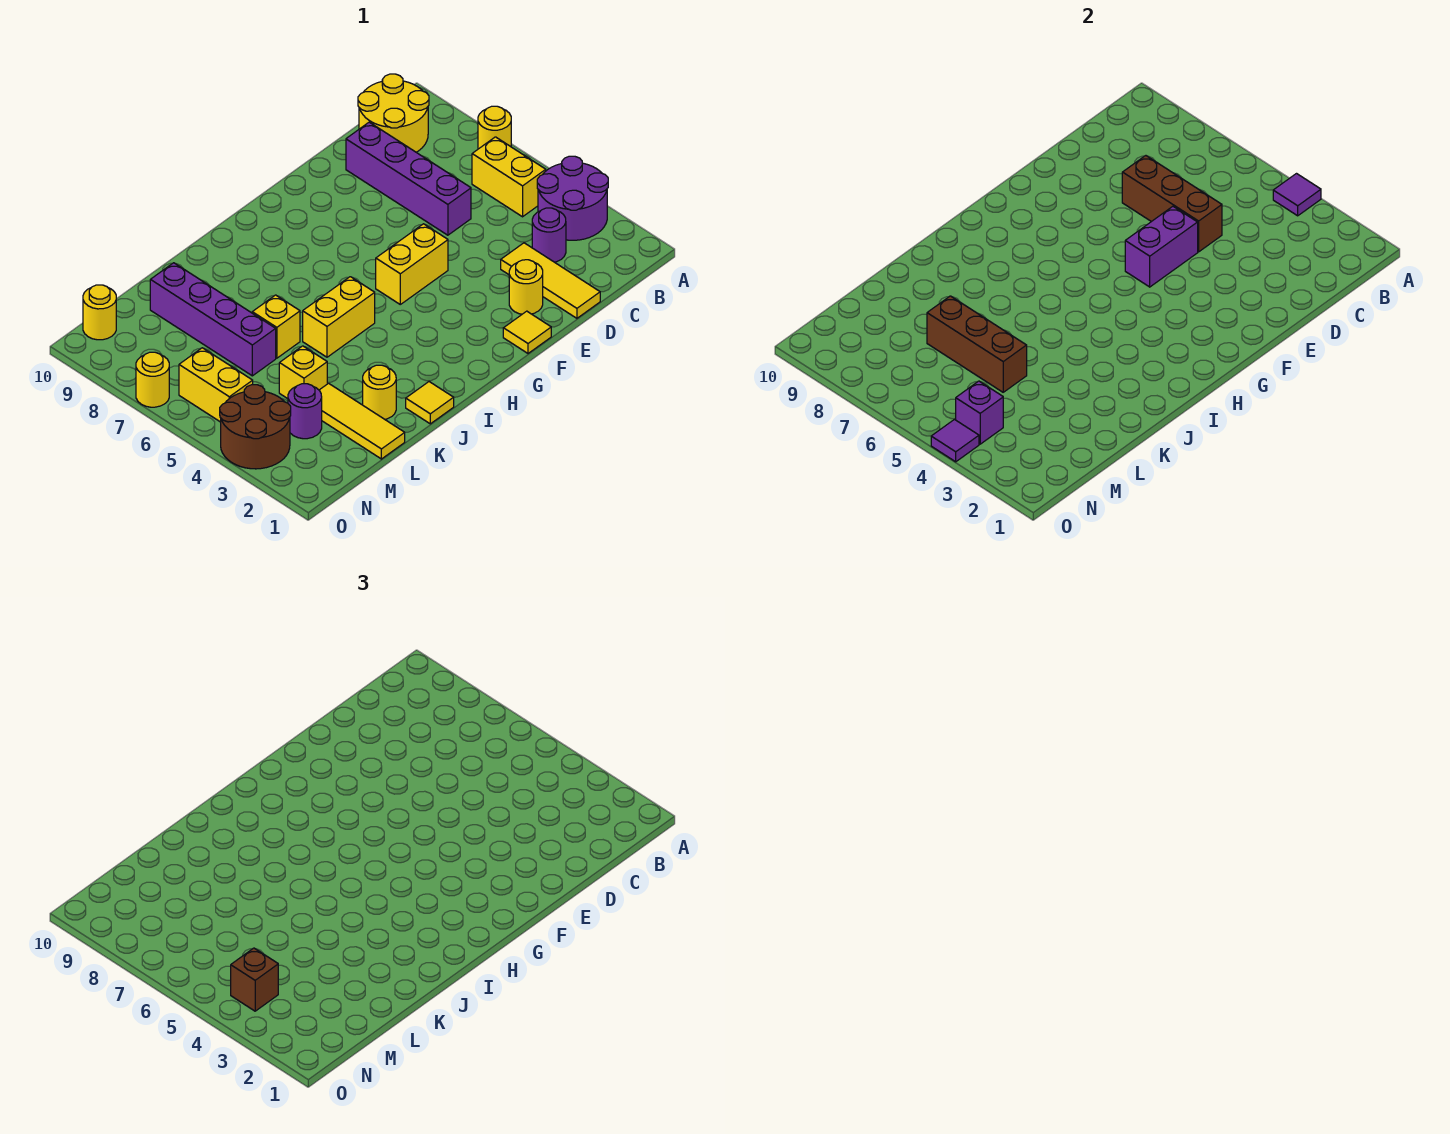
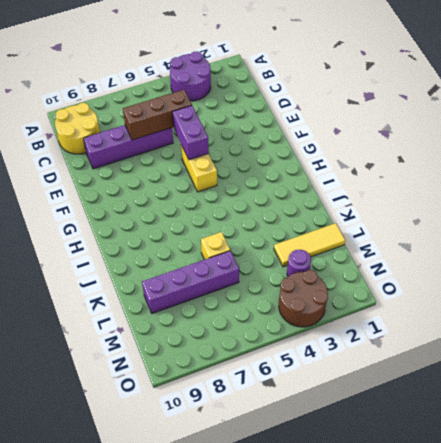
none -> yellow 1x1 round brick [478,106,511,149]
none -> yellow 1x2 brick [472,137,546,217]
none -> purple 1x1 round brick [532,208,566,262]

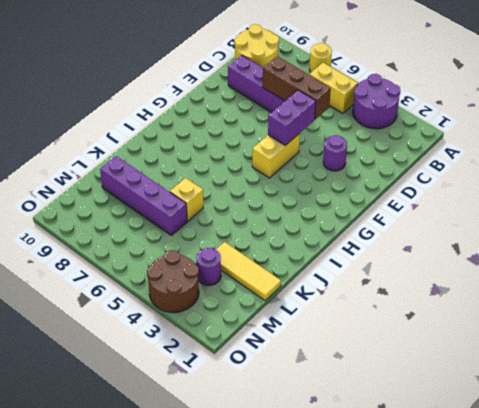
purple 1x1 round brick [323,135,347,171] -> purple 1x1 round brick moved to [532,208,566,262]
none -> yellow 1x3 tile [501,243,600,318]
none -> yellow 1x1 round brick [509,260,543,314]
none -> yellow 1x1 tile [503,311,551,353]

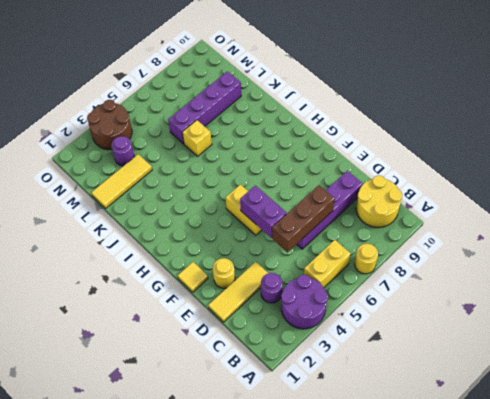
none -> yellow 1x2 brick [303,277,375,357]
none -> yellow 1x1 tile [406,382,454,424]
none -> yellow 1x1 round brick [363,365,396,419]

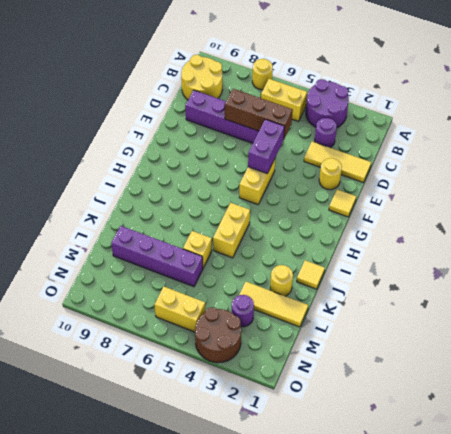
none -> yellow 1x1 brick [279,346,327,399]
none -> yellow 1x1 round brick [83,285,116,340]
none -> yellow 1x1 round brick [136,352,169,407]

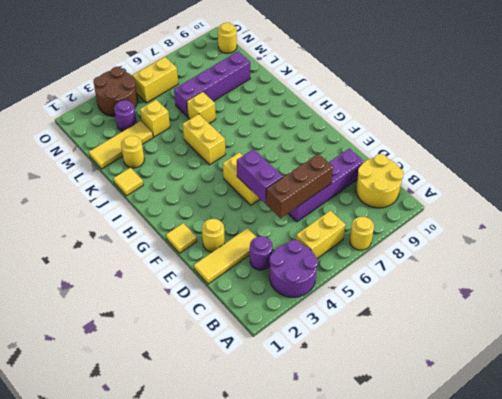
none -> yellow 1x1 round brick [136,352,169,407]
none -> purple 1x1 tile [1273,174,1321,216]
none -> brown 1x3 brick [927,296,1027,392]

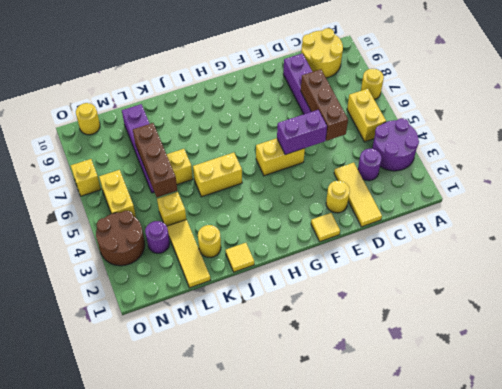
yellow 1x1 brick [71,159,101,196] -> yellow 1x1 round brick [136,352,169,407]
none -> purple 1x1 tile [1273,174,1321,216]
none -> purple 1x1 brick [956,381,1003,444]
none -> purple 1x1 tile [931,420,979,462]

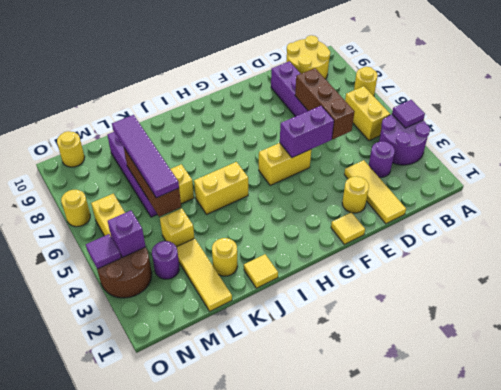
purple 1x4 tile [112,115,179,198] -> none
none -> brown 1x1 brick [231,948,278,1011]

